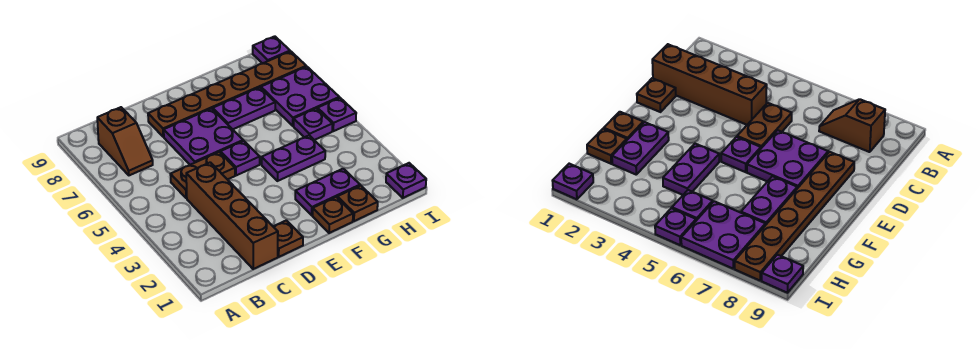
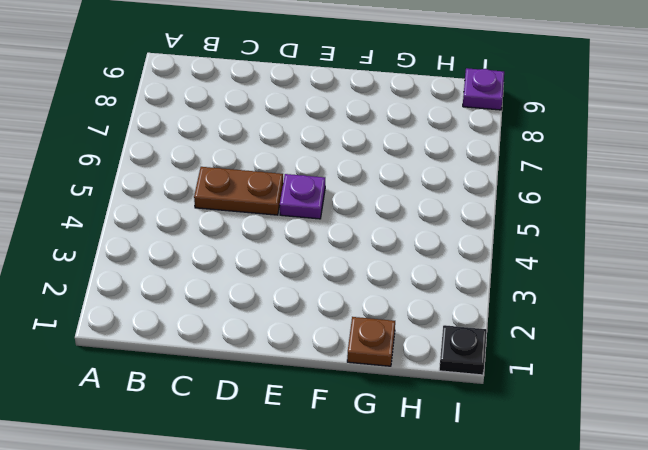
black 1x1 plate [439,325,487,375] -> purple 1x1 plate [386,163,426,198]
none -> brown 1x2 slope [97,107,153,175]
none -> brown 1x4 brick [186,162,278,269]
none -> brown 1x1 plate [273,220,303,257]

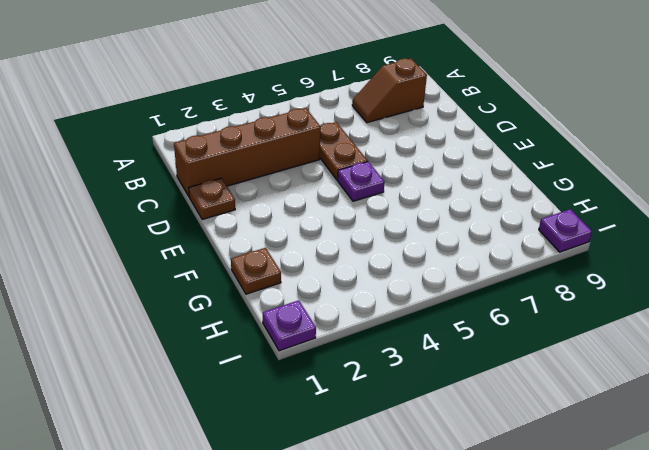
none -> purple 2x2 plate [164,109,243,165]
none -> brown 1x6 plate [148,51,306,137]
none -> brown 1x1 plate [313,197,353,233]

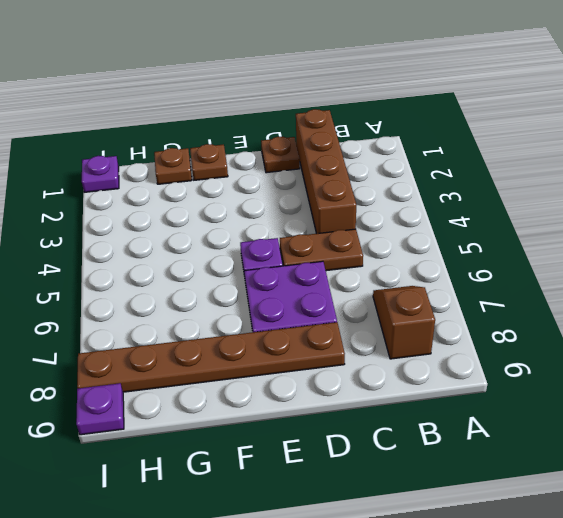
none -> purple 1x2 plate [295,169,360,215]
none -> purple 1x2 plate [262,135,325,181]
none -> purple 1x2 plate [213,87,275,129]

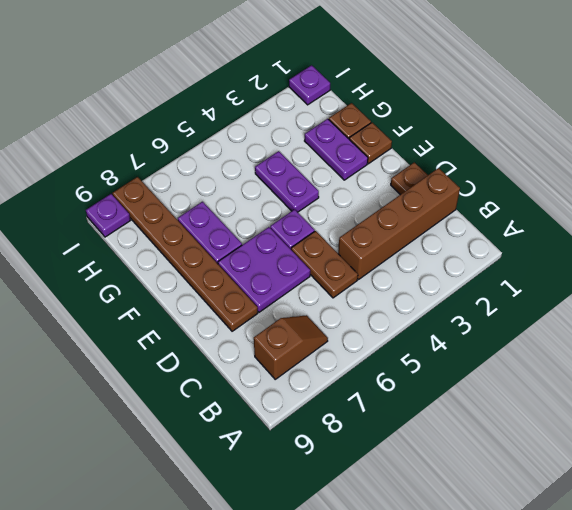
none -> purple 1x1 plate [294,108,332,140]
none -> purple 2x2 plate [261,67,339,126]
none -> purple 1x1 plate [318,98,356,131]

